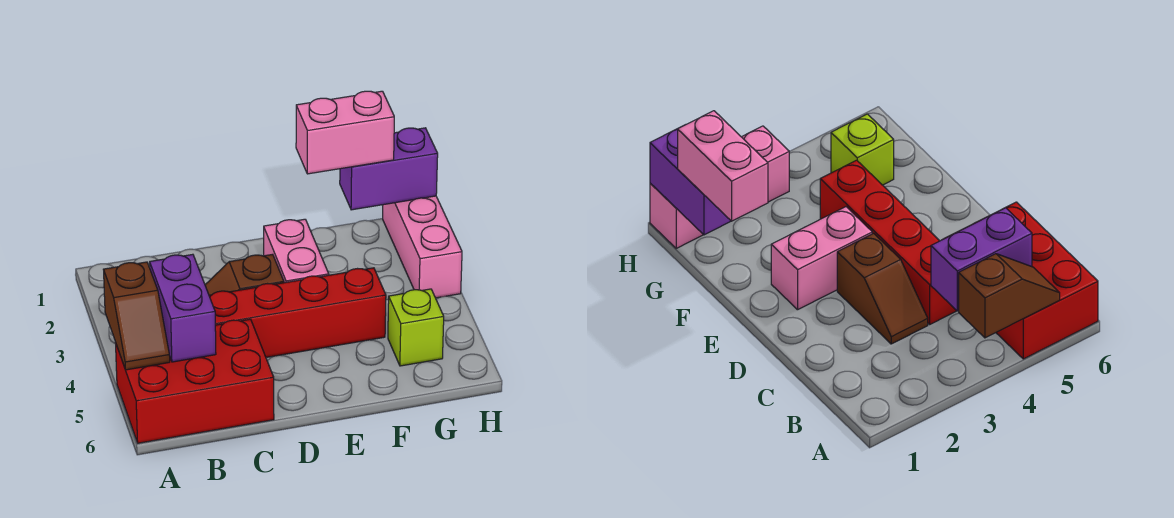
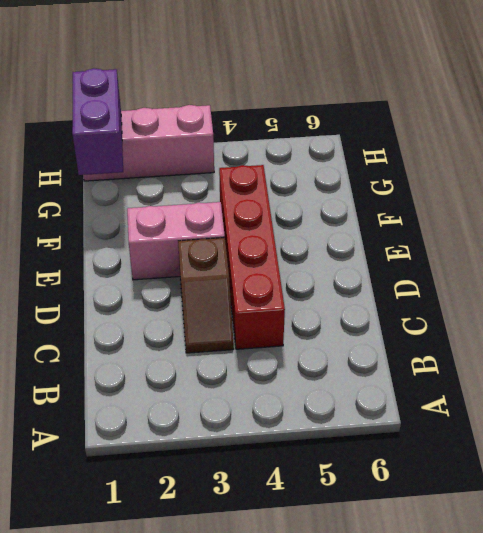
none -> red 2x3 brick [115,319,274,443]
none -> lime 1x1 brick [388,289,444,366]

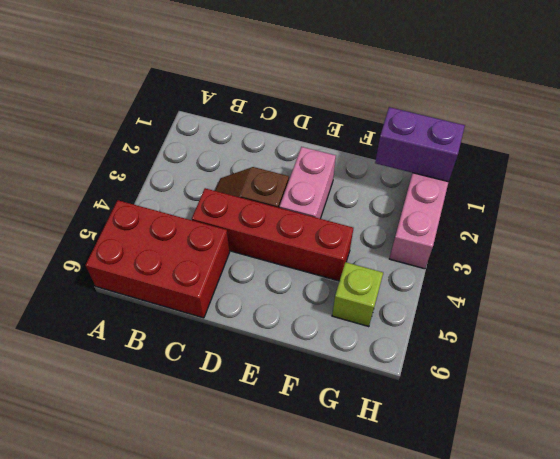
none -> brown 1x2 slope [103,262,170,370]
none -> purple 1x2 brick [150,254,216,362]

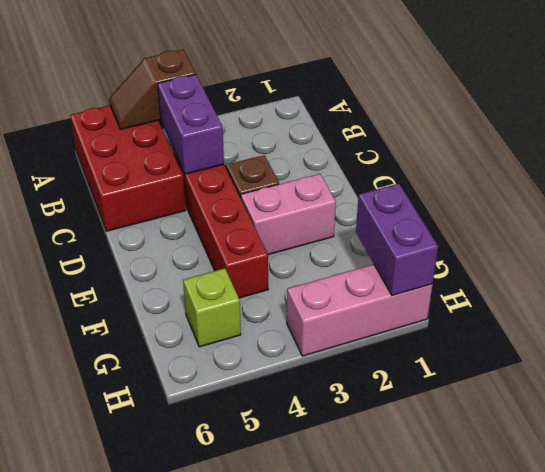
purple 1x2 brick [158,74,224,174] -> purple 1x2 brick turned to [150,254,216,362]
none -> pink 1x2 brick [296,91,394,174]

